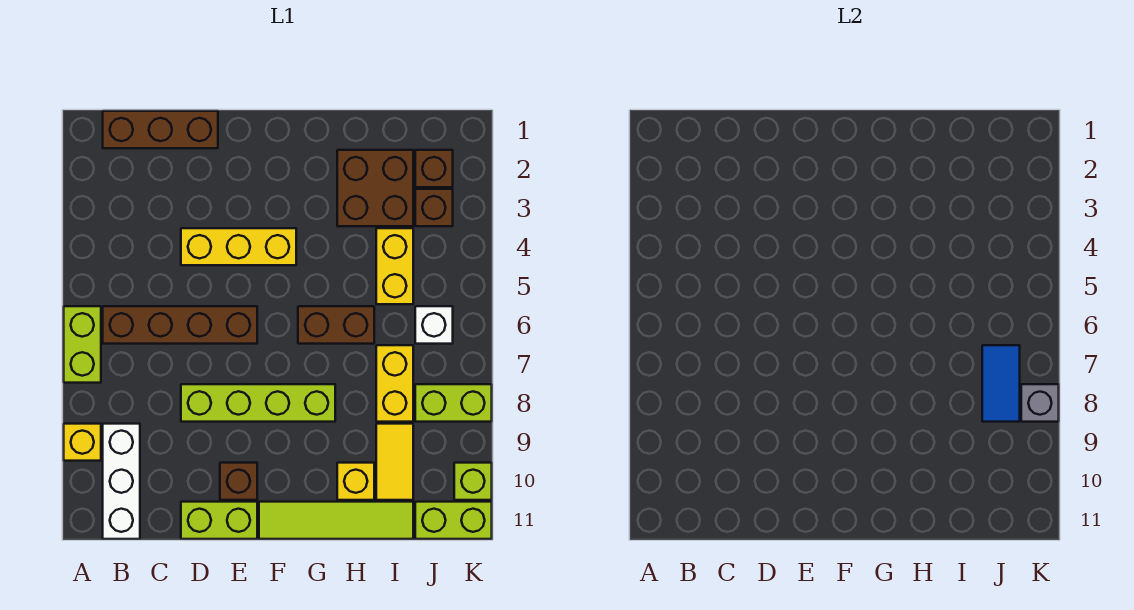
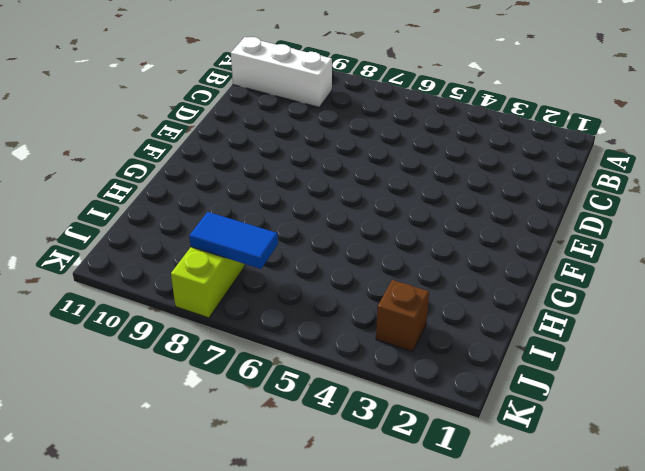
none -> lime 1x2 brick [64,306,101,383]
none -> yellow 1x1 brick [64,424,101,461]
none -> brown 1x3 brick [103,111,218,148]

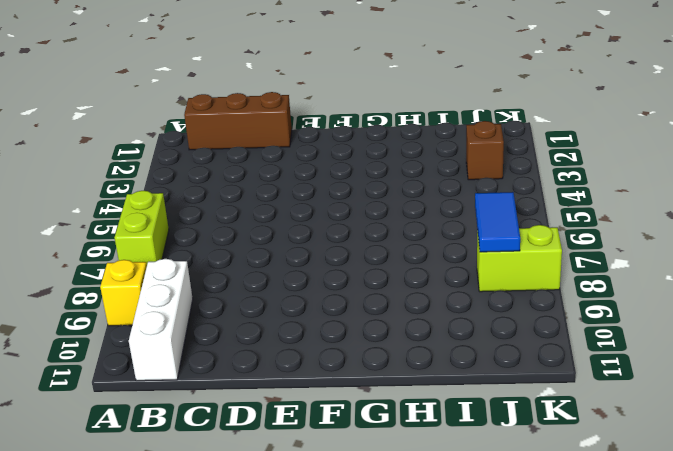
none -> brown 1x4 brick [103,306,257,344]
none -> yellow 1x3 brick [181,228,296,265]
none -> lime 1x4 brick [181,384,335,422]

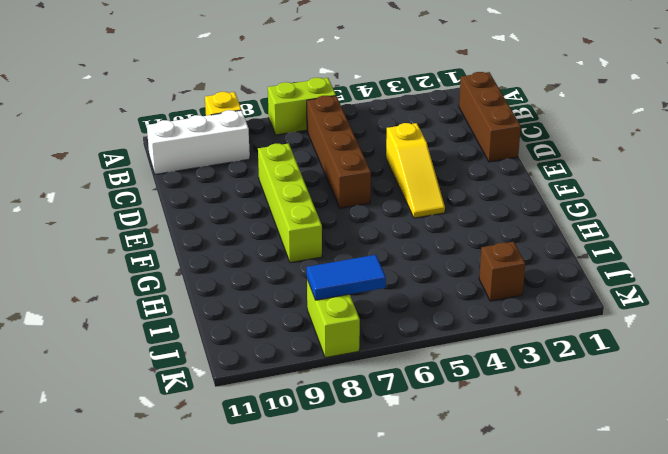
yellow 1x3 slope [386,123,445,218] -> yellow 1x3 brick [181,228,296,265]
none -> lime 1x2 brick [181,502,257,539]
none -> brown 1x1 brick [220,463,257,500]
none -> lime 1x4 tile [259,502,413,539]

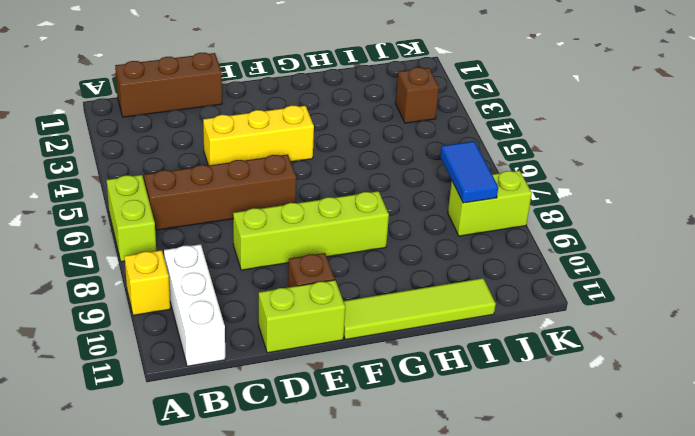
none -> brown 1x2 brick [298,306,374,344]
none -> brown 2x2 brick [337,150,413,226]
none -> yellow 1x1 brick [337,463,374,500]

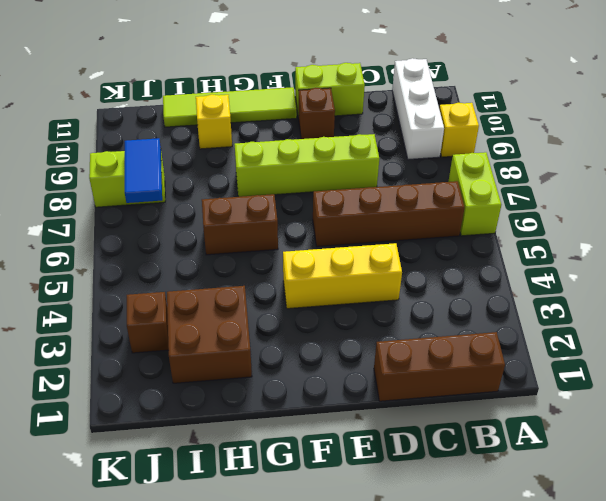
none -> yellow 1x2 brick [376,228,413,304]
none -> yellow 1x2 brick [376,345,413,422]
none -> yellow 1x2 tile [376,424,413,500]

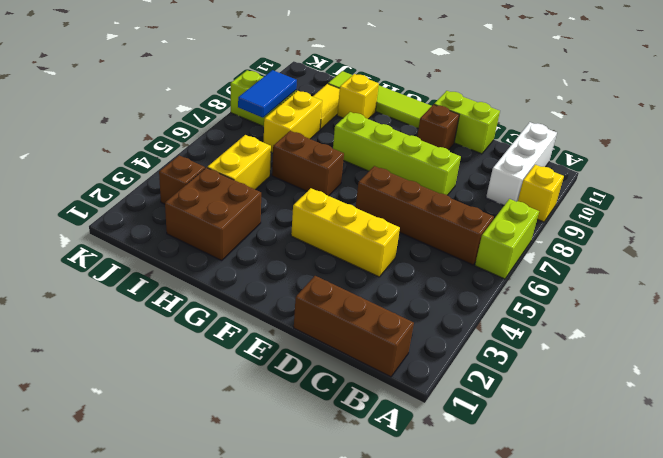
none -> brown 1x1 brick [415,150,453,187]
none -> white 1x1 brick [415,306,453,344]
none -> lime 1x2 brick [415,502,492,539]

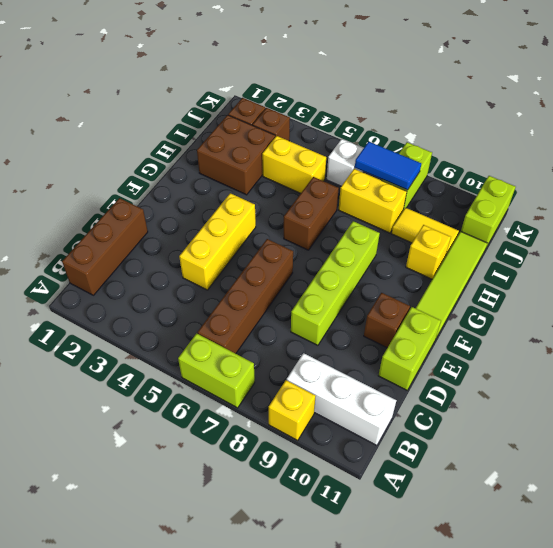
none -> lime 1x1 brick [454,463,492,500]
none -> grey 1x1 brick [1021,384,1059,422]

